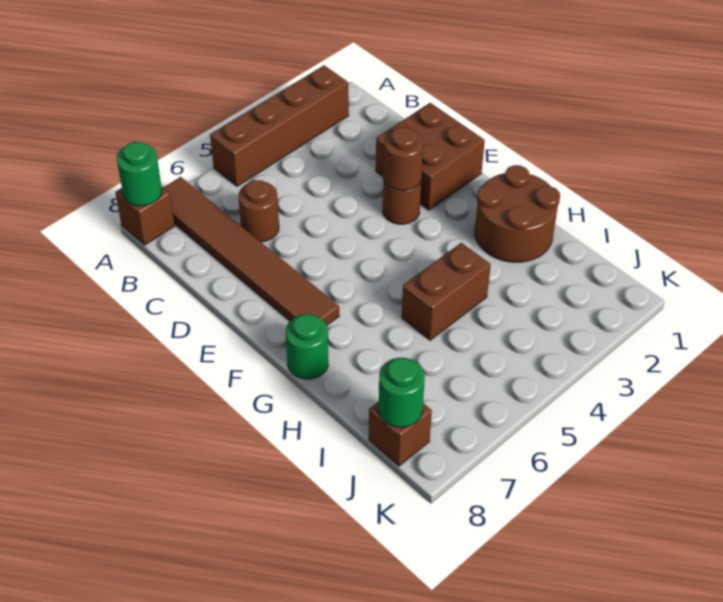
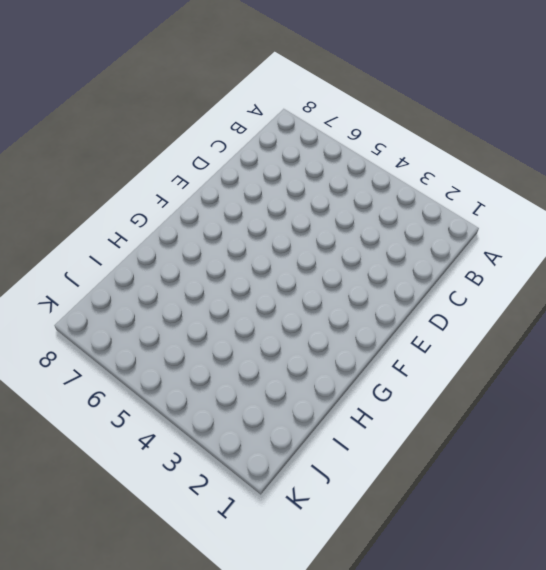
none -> brown 1x4 brick [210,65,349,186]
none -> brown 1x6 tile [163,177,339,325]
none -> brown 1x1 brick [115,186,175,245]

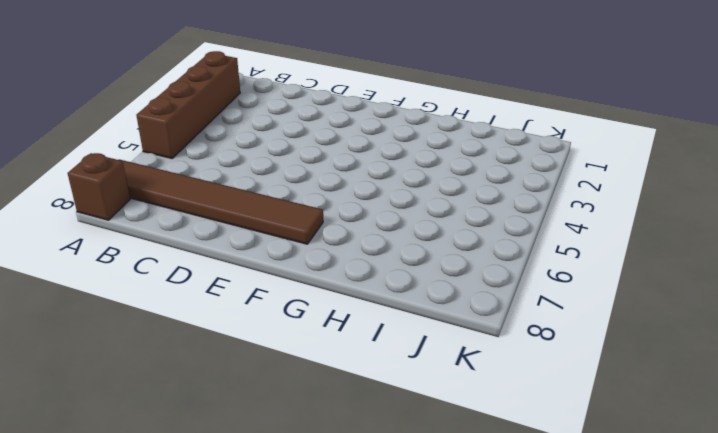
none -> brown 1x1 round brick [238,180,279,242]
none -> brown 2x2 brick [376,103,485,210]
none -> brown 1x1 round brick [383,180,421,224]

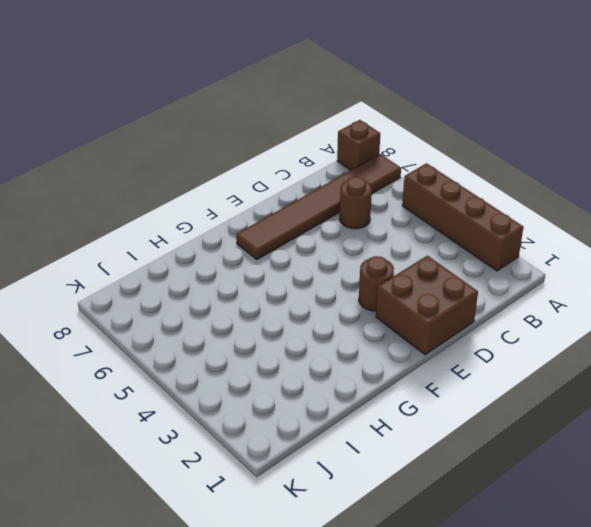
none -> brown 2x2 round brick [475,165,560,262]
none -> green 1x1 round brick [286,314,328,379]
none -> brown 1x2 brick [402,243,491,340]

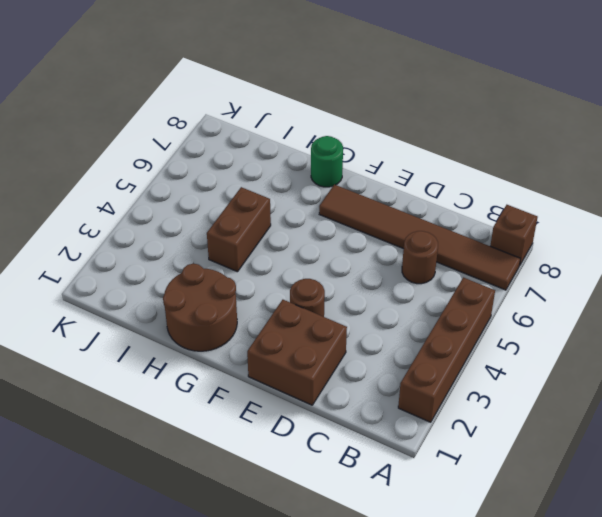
none -> brown 1x1 brick [369,401,432,466]
none -> green 1x1 round brick [117,142,162,206]
none -> brown 1x1 round brick [383,127,423,191]

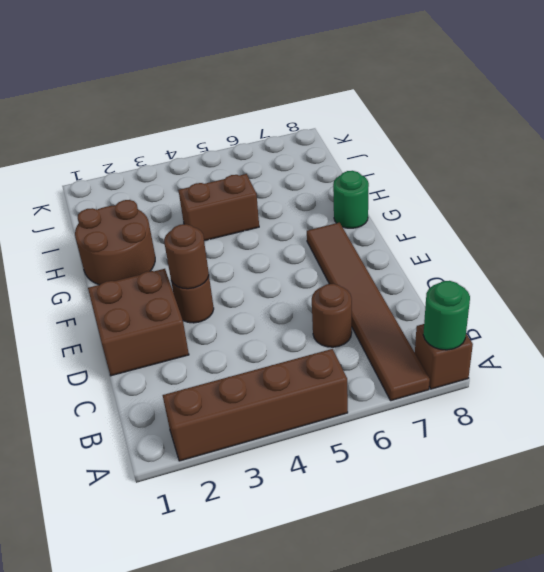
none -> brown 1x1 brick [369,401,432,466]
none -> green 1x1 round brick [379,358,425,427]

